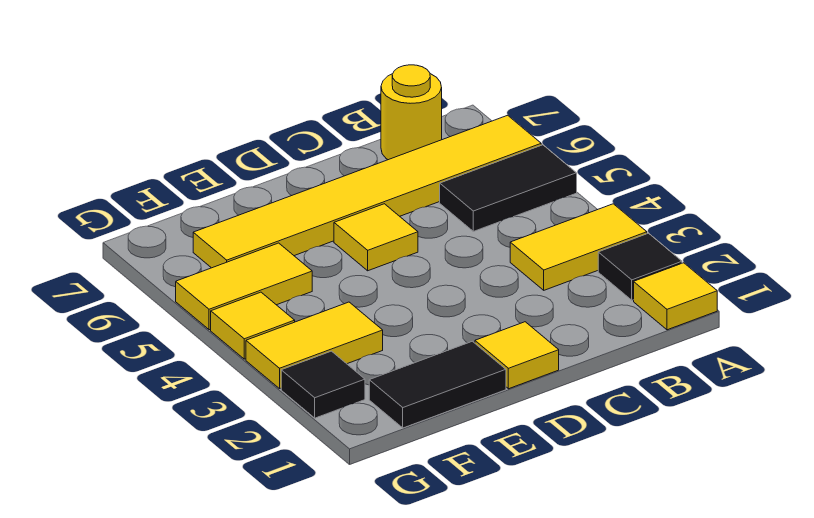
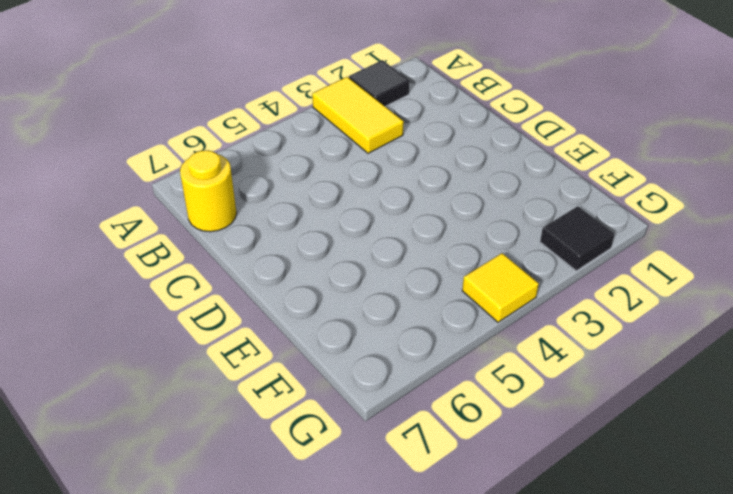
none -> yellow 1x1 tile [634,263,717,330]
none -> black 1x2 tile [440,145,577,231]
none -> yellow 1x6 tile [193,115,541,268]

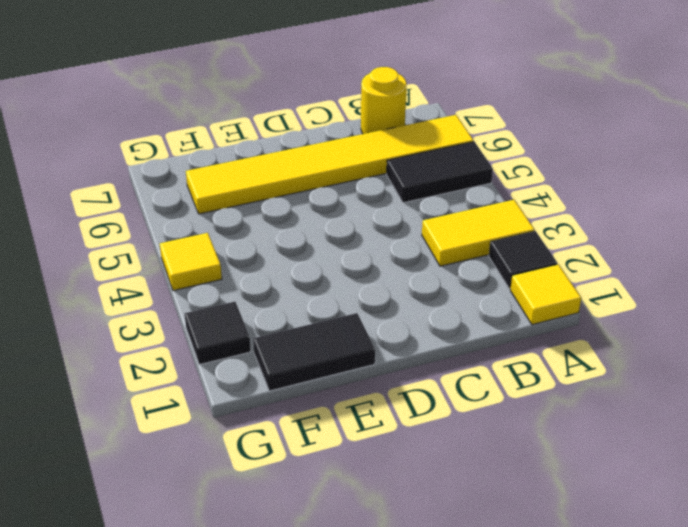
none -> yellow 1x1 tile [475,322,559,389]
none -> yellow 1x1 tile [334,204,418,271]
none -> yellow 1x2 tile [246,302,383,389]

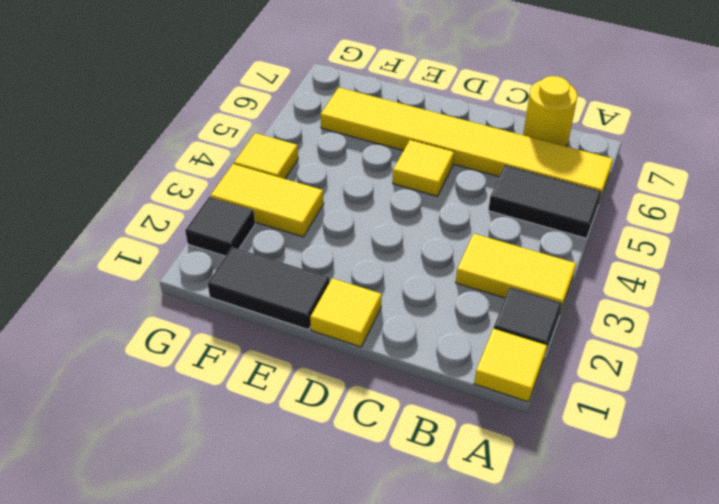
none -> yellow 1x2 tile [176,243,312,330]

